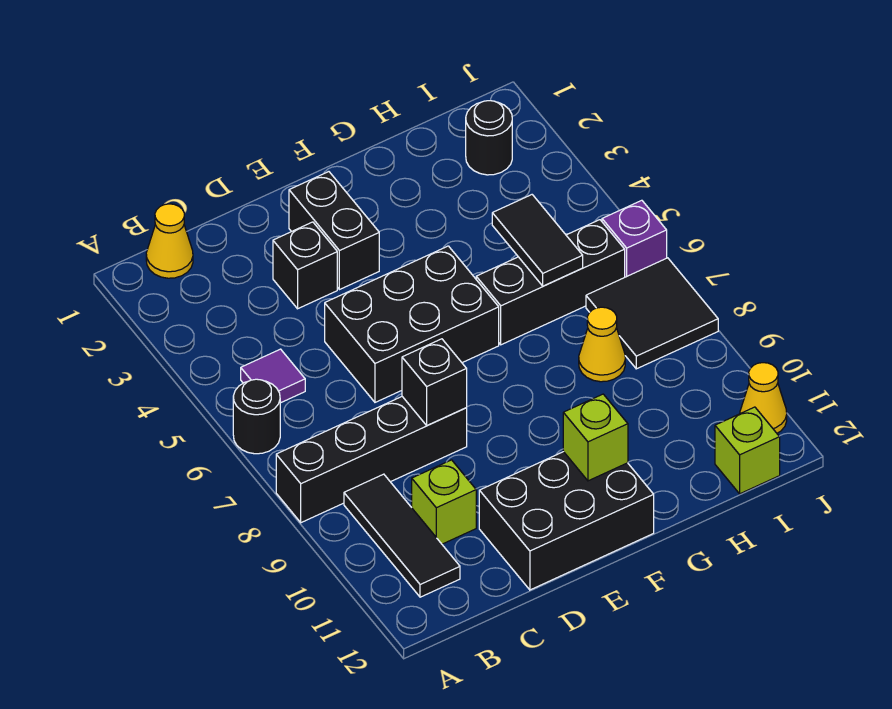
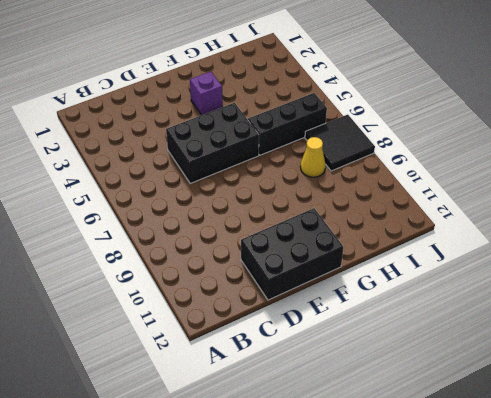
purple 1x1 brick [190,72,223,115] -> purple 1x1 brick moved to [602,200,667,277]
none -> black 1x1 round brick [233,379,280,454]
none -> black 1x4 brick [276,397,467,523]
none -> yellow 1x1 cone [146,204,193,278]

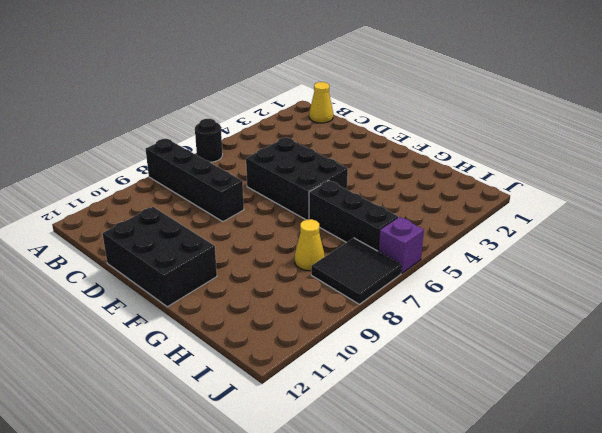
none -> purple 1x1 tile [241,349,305,403]
none -> black 1x3 tile [344,474,460,597]
none -> lime 1x1 brick [412,460,476,544]

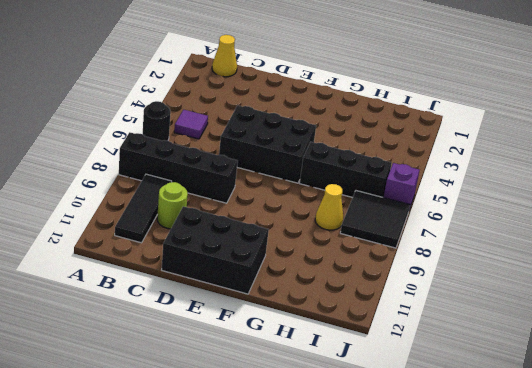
lime 1x1 round brick [157,182,188,229] -> lime 1x1 brick [412,460,476,544]
none -> black 1x1 brick [273,222,337,309]
none -> black 1x2 brick [289,172,379,290]
none -> black 1x1 round brick [466,101,512,175]

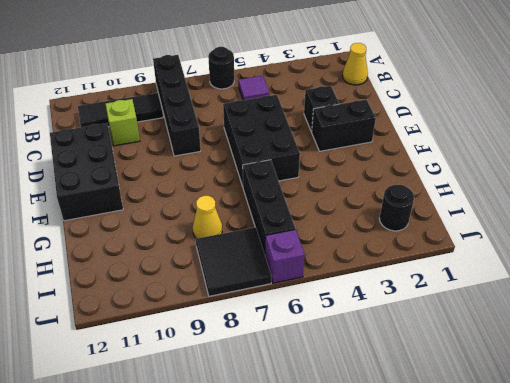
none -> lime 1x1 brick [715,407,780,494]
none -> yellow 1x1 cone [740,363,787,433]
none -> black 1x1 brick [402,339,467,426]

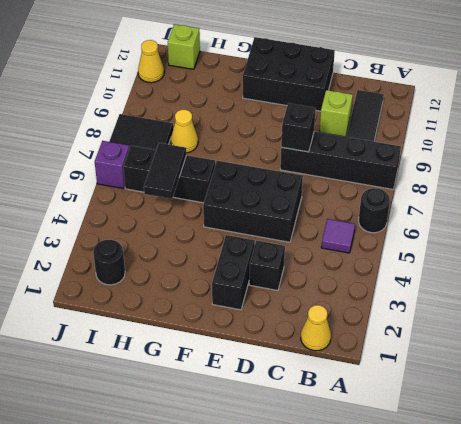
none -> lime 1x1 brick [563,394,628,481]

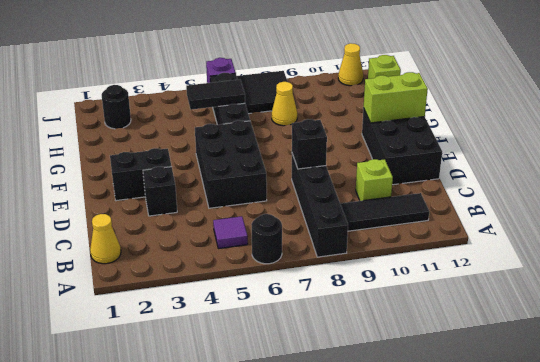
lime 1x2 brick [364,72,428,123] -> lime 1x1 brick [563,394,628,481]

